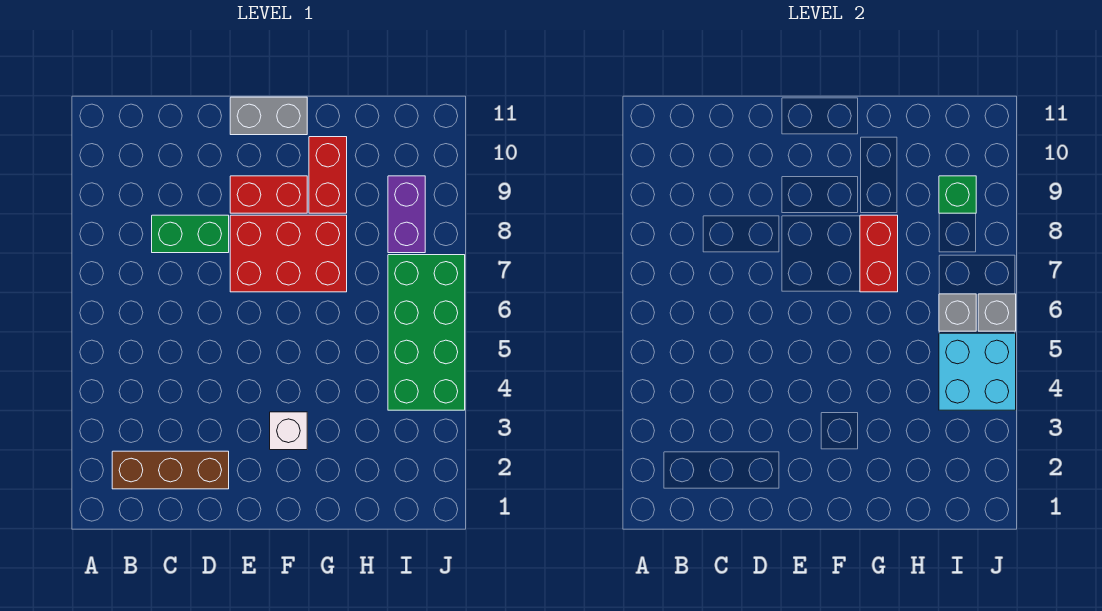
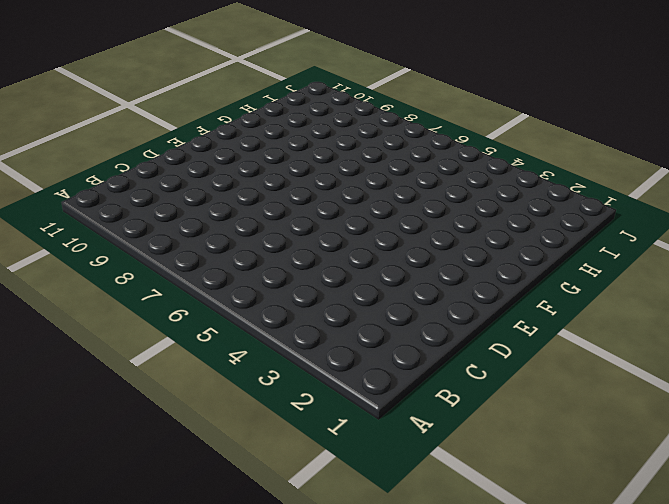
none -> brown 1x3 brick [112,451,229,489]
none -> green 1x2 brick [152,215,229,253]
none -> red 2x3 brick [230,215,347,292]

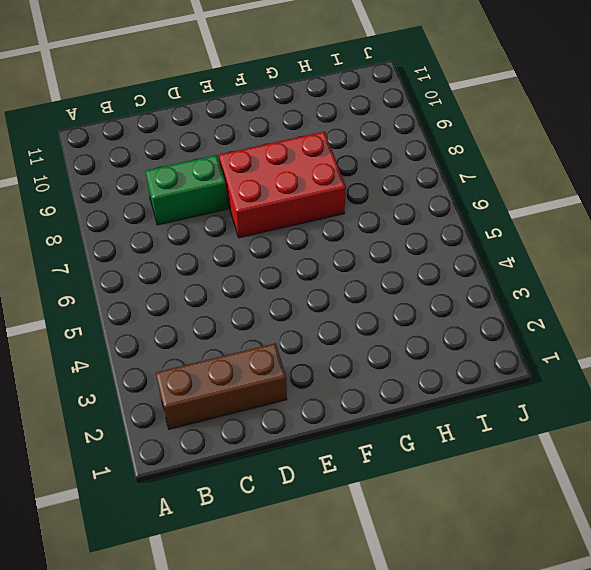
none -> red 1x2 brick [230,176,307,213]
none -> grey 1x2 brick [230,97,307,135]
none -> white 1x1 brick [270,412,307,450]

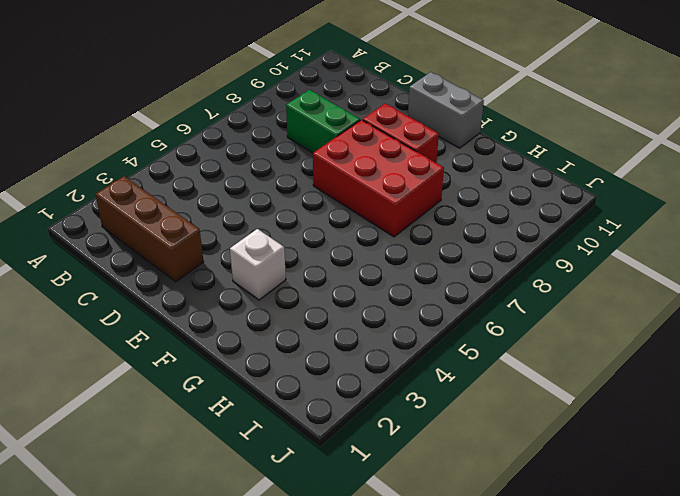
none -> red 1x2 brick [309,137,347,213]
none -> green 2x4 brick [388,255,465,410]
none -> purple 1x2 brick [388,176,425,253]

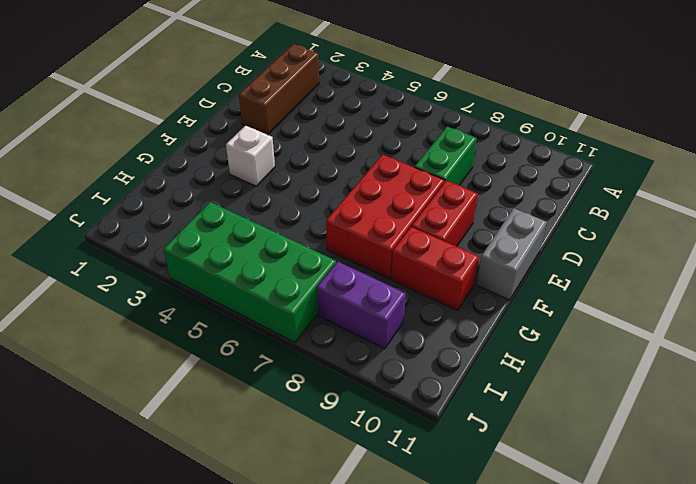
none -> red 1x2 brick [860,215,898,292]
none -> cyan 2x2 brick [939,333,1016,410]
none -> grey 1x1 brick [939,294,976,331]

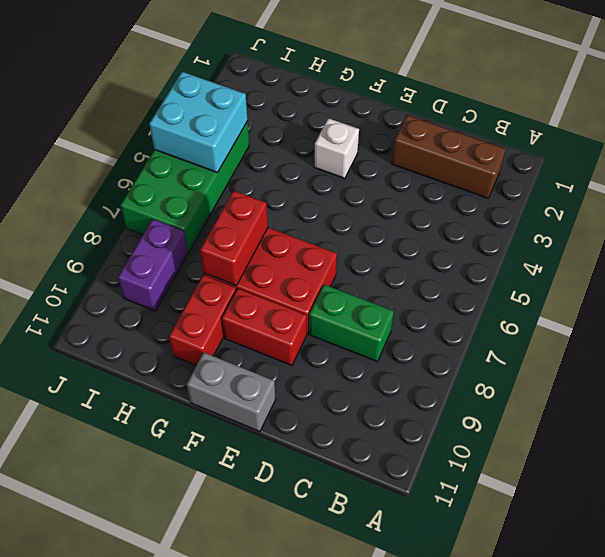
none -> grey 1x1 brick [939,294,976,331]
none -> green 1x1 brick [939,176,976,213]
none -> grey 1x1 brick [978,294,1016,331]

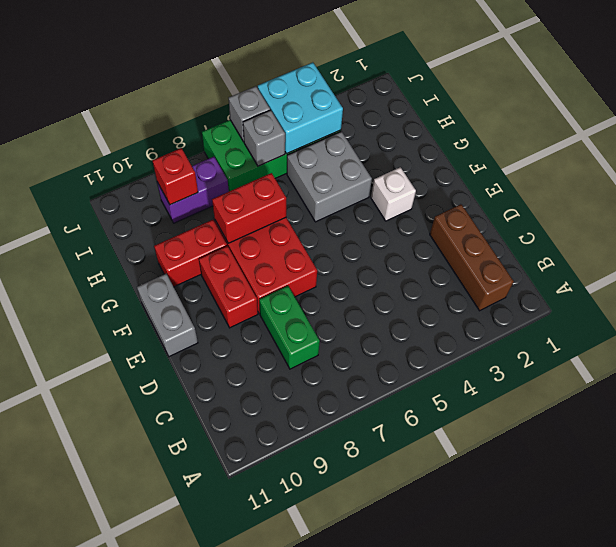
grey 2x2 brick [287,132,372,222] -> none
red 1x1 brick [153,148,198,205] -> green 1x1 brick [939,176,976,213]

